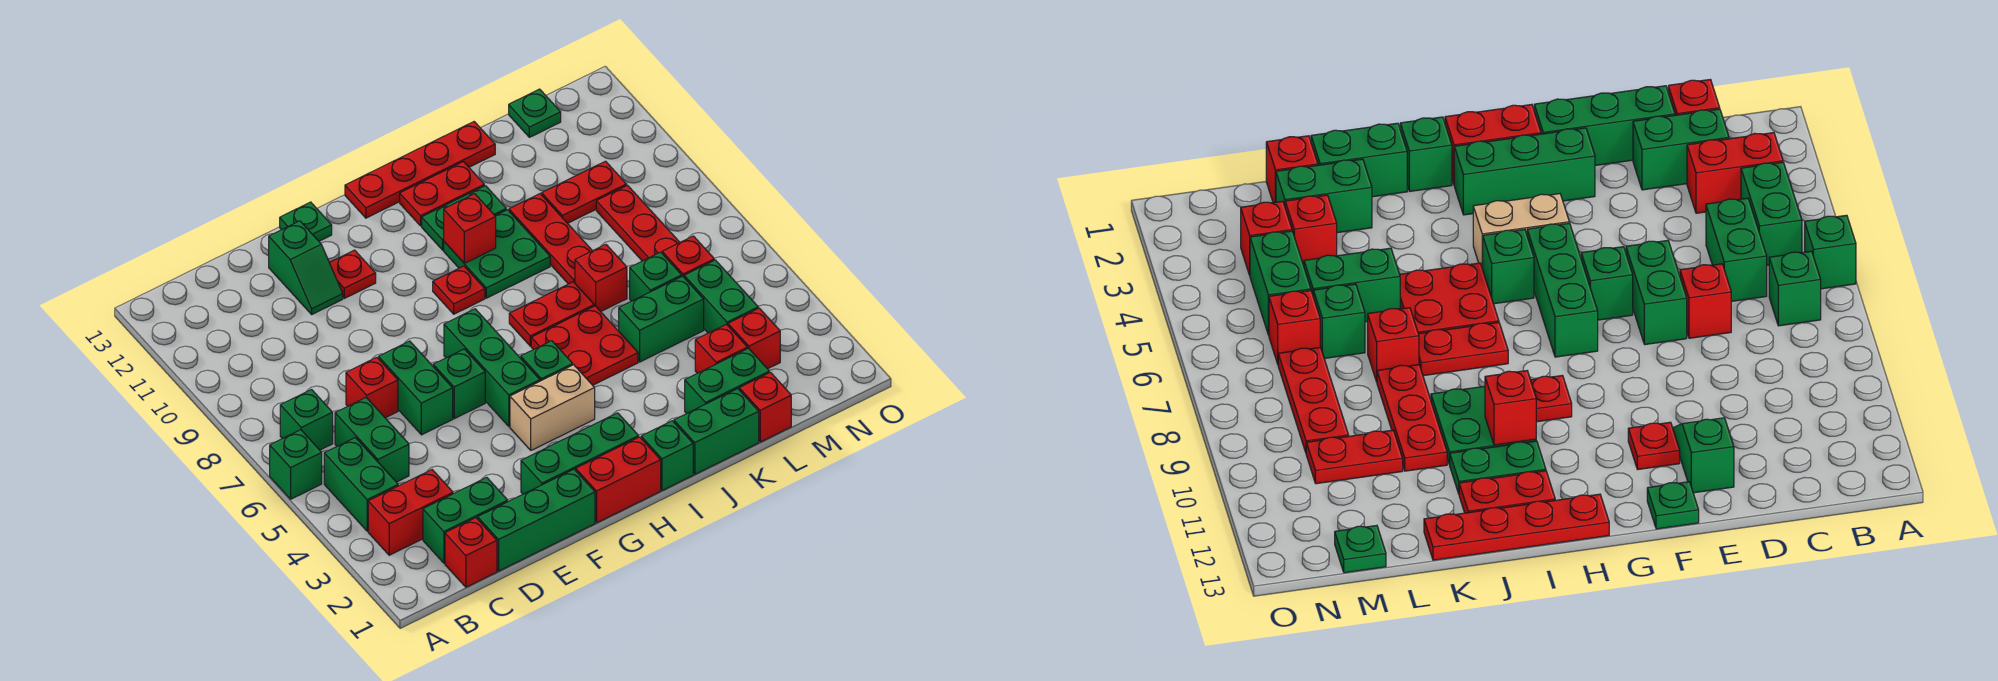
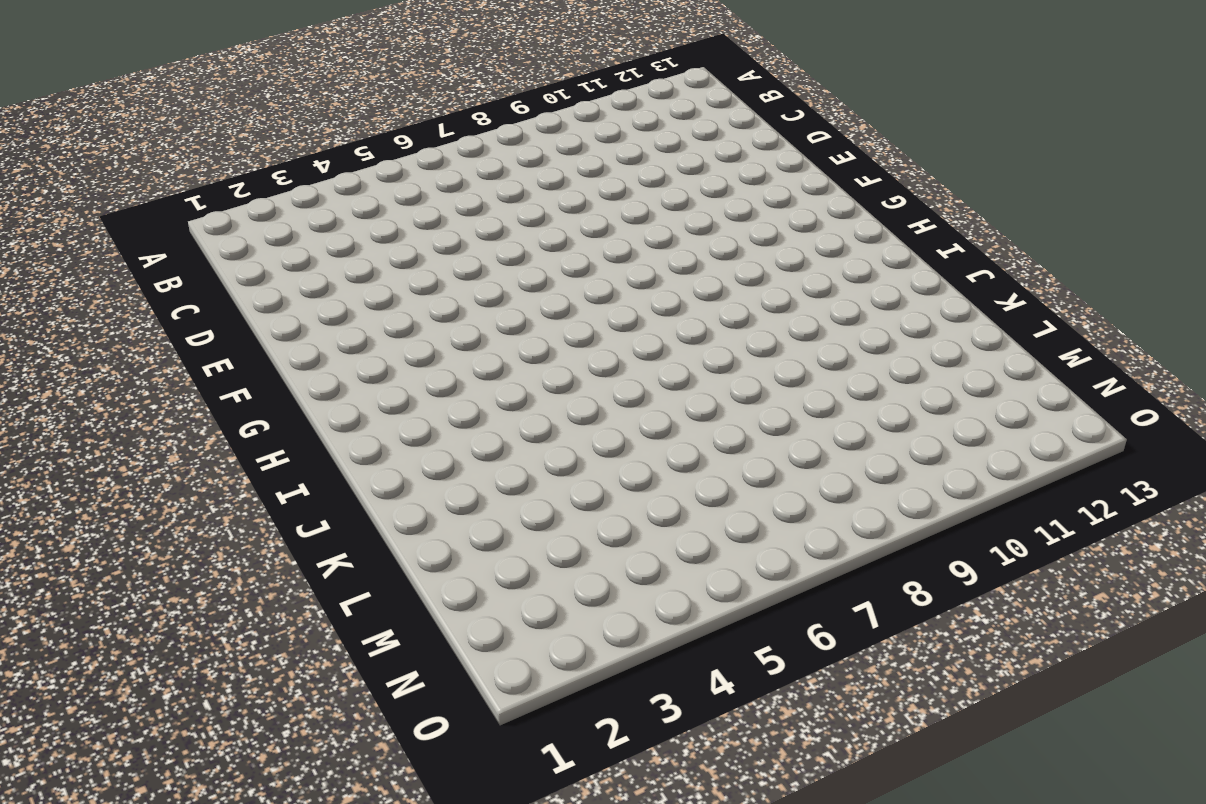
none -> green 1x1 brick [270,430,322,499]
none -> red 1x2 brick [368,470,453,555]
none -> green 1x2 brick [324,438,398,531]
none -> green 1x1 brick [280,390,333,450]

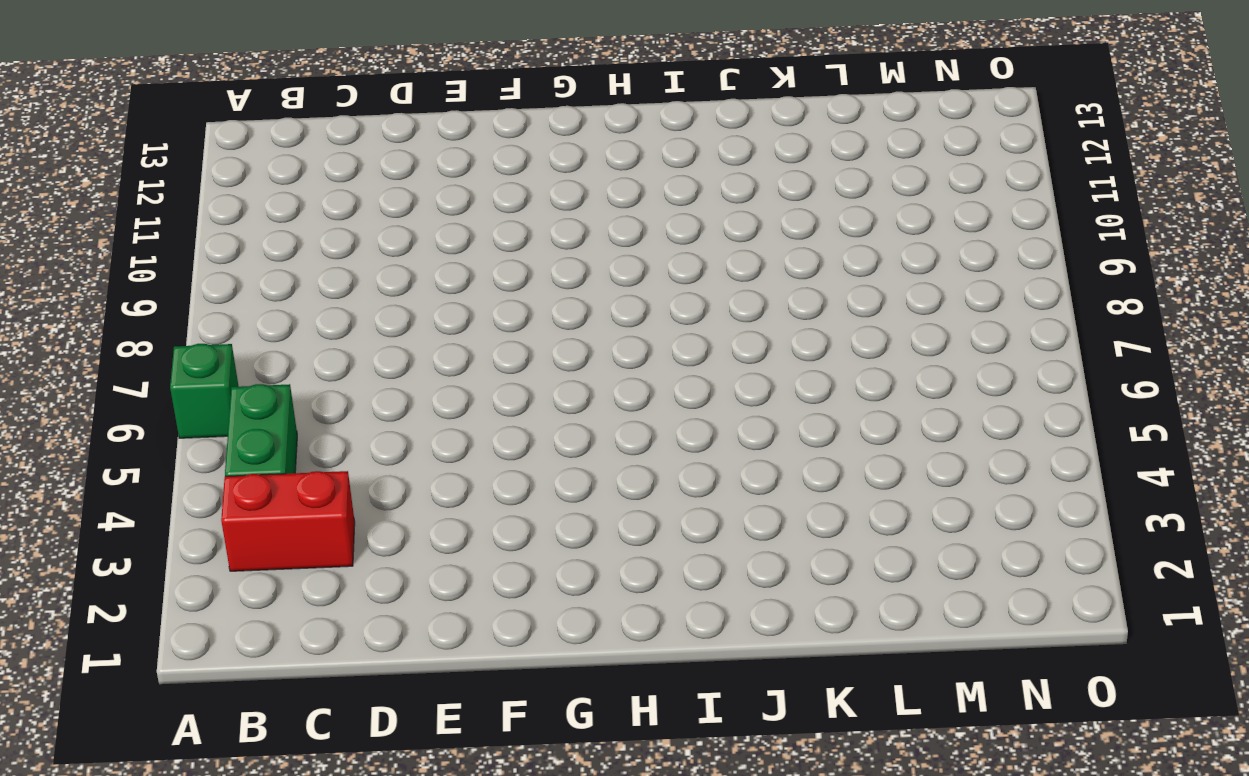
none -> green 1x1 brick [280,390,333,450]
none -> red 1x1 brick [445,518,497,587]
none -> green 1x2 brick [423,477,508,563]
none -> green 1x2 brick [335,398,409,482]

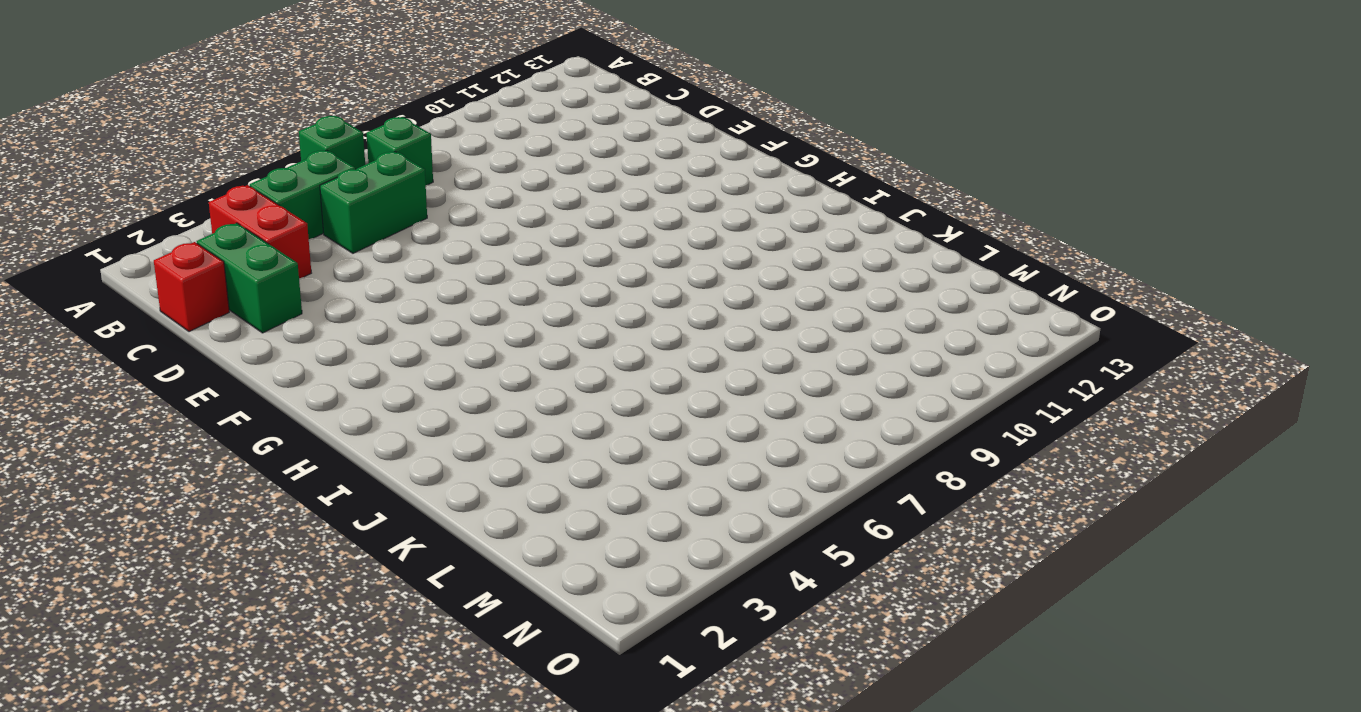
none -> green 1x3 brick [478,469,595,571]
none -> red 1x1 brick [346,357,398,418]
none -> green 1x2 brick [379,341,453,435]
none -> green 1x2 slope [269,221,343,314]

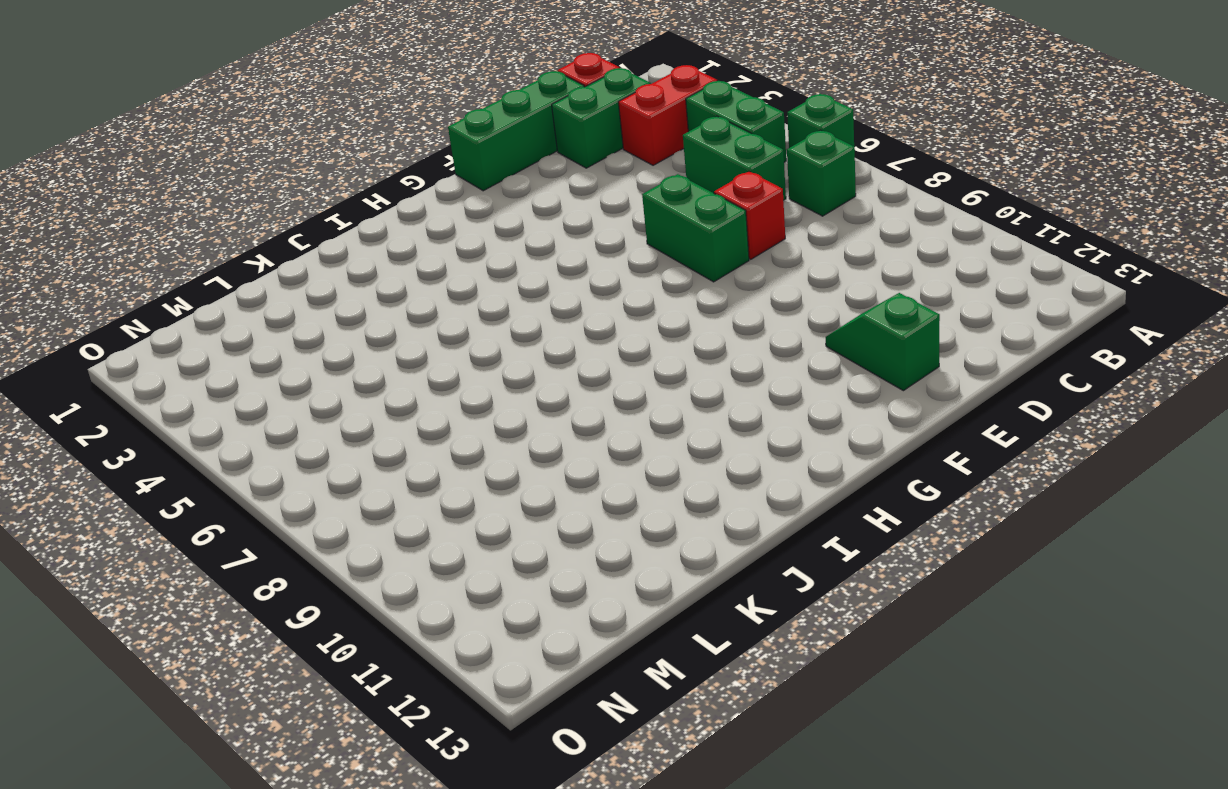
none -> green 1x3 brick [521,413,639,494]
none -> green 1x1 brick [433,349,485,419]
none -> red 1x1 plate [329,250,376,298]
none -> green 1x1 plate [280,202,332,241]

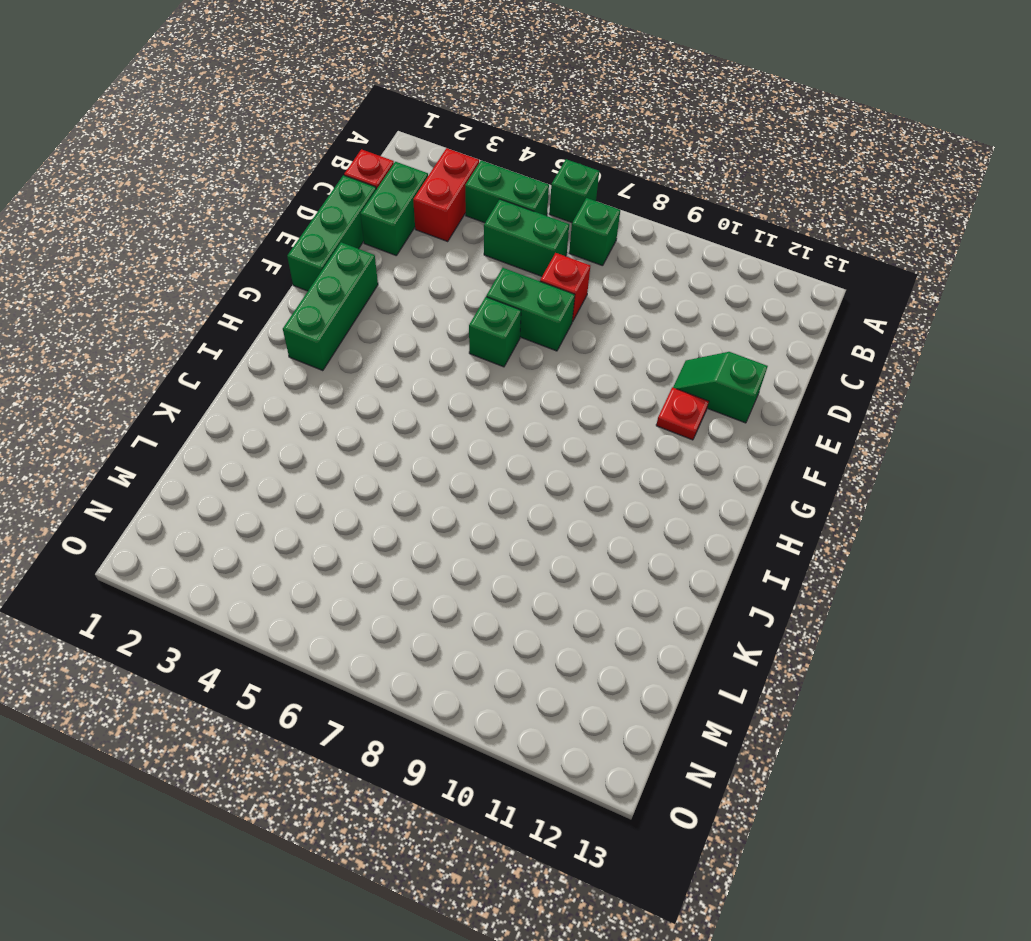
none -> green 1x1 plate [280,202,332,241]
none -> red 1x2 brick [576,437,661,523]
none -> tan 1x2 brick [510,365,595,450]
none -> green 1x3 brick [444,309,540,426]

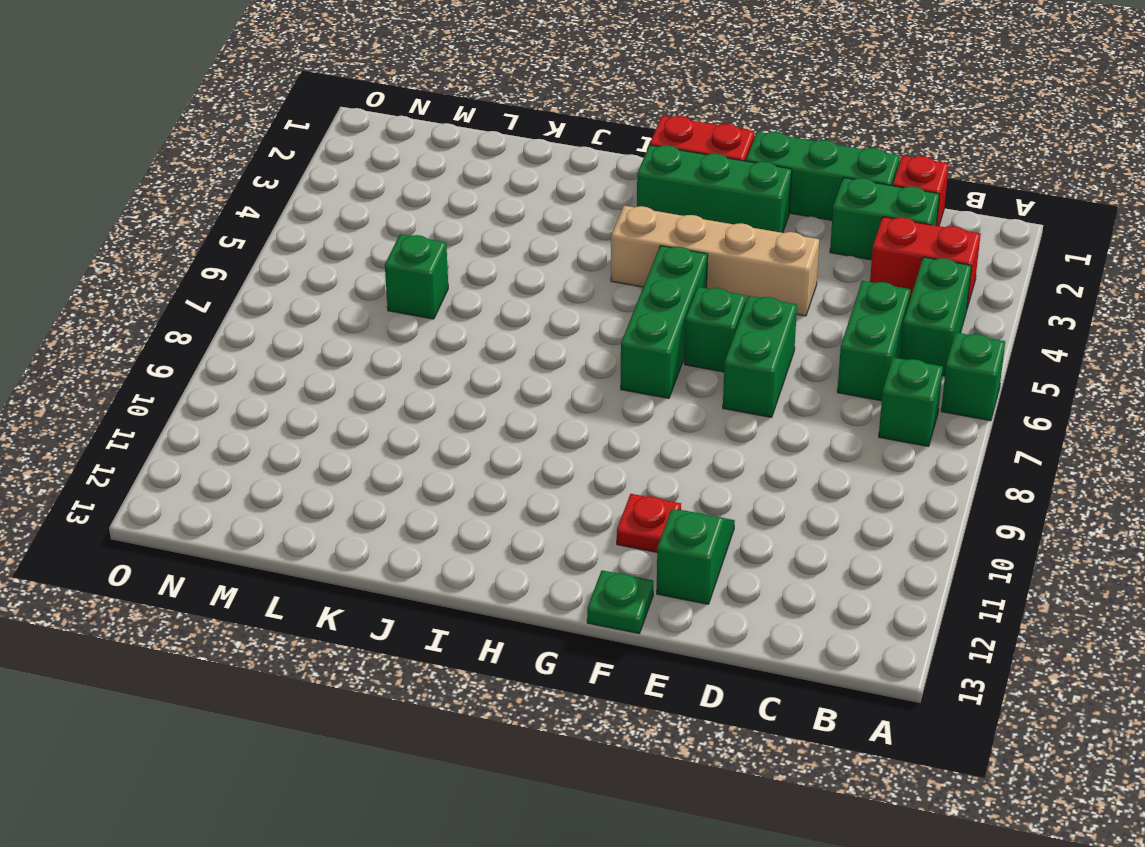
tan 1x4 brick [611,206,819,316] -> tan 1x2 brick [510,365,595,450]
none -> red 1x1 brick [346,357,398,418]
none -> green 1x1 brick [521,341,573,381]
none -> red 1x1 plate [433,266,485,314]
none -> red 1x4 plate [345,122,495,218]

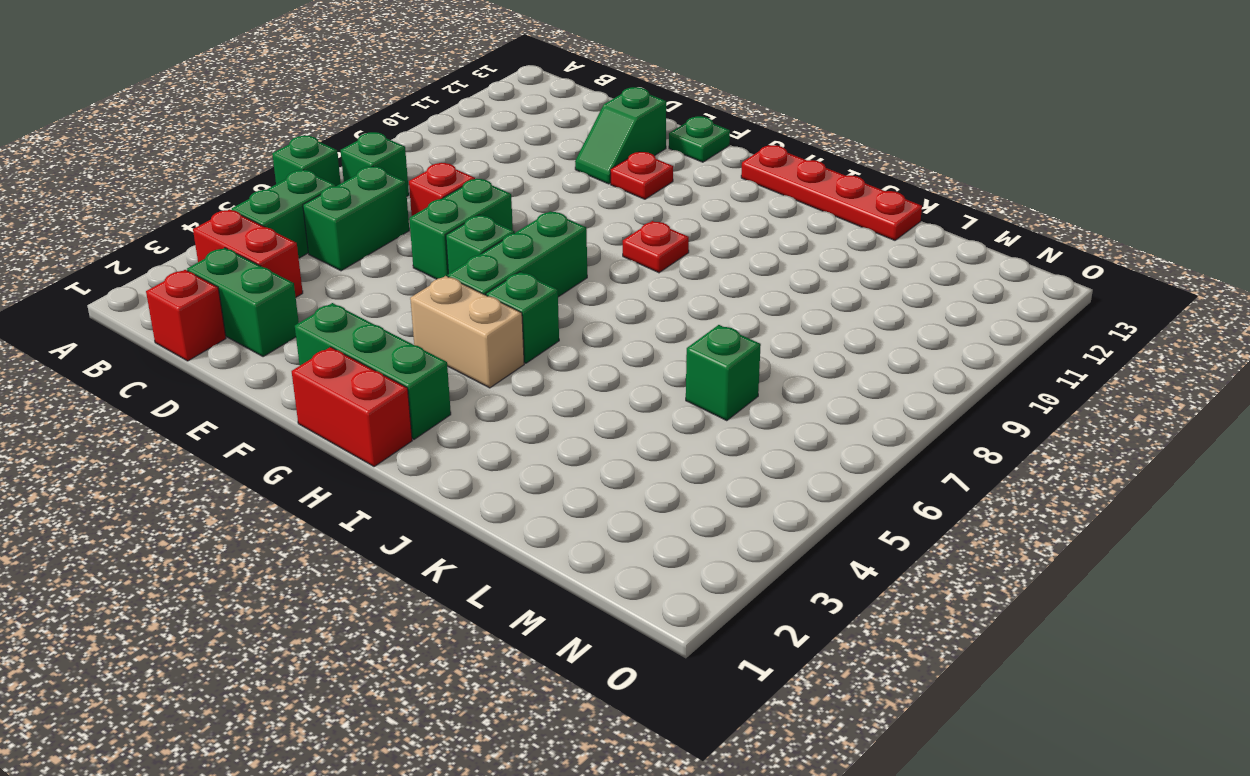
none -> green 1x3 brick [478,469,595,571]
none -> green 1x1 brick [641,421,693,490]
none -> red 2x2 plate [531,306,638,385]
none -> red 1x2 plate [509,282,594,346]

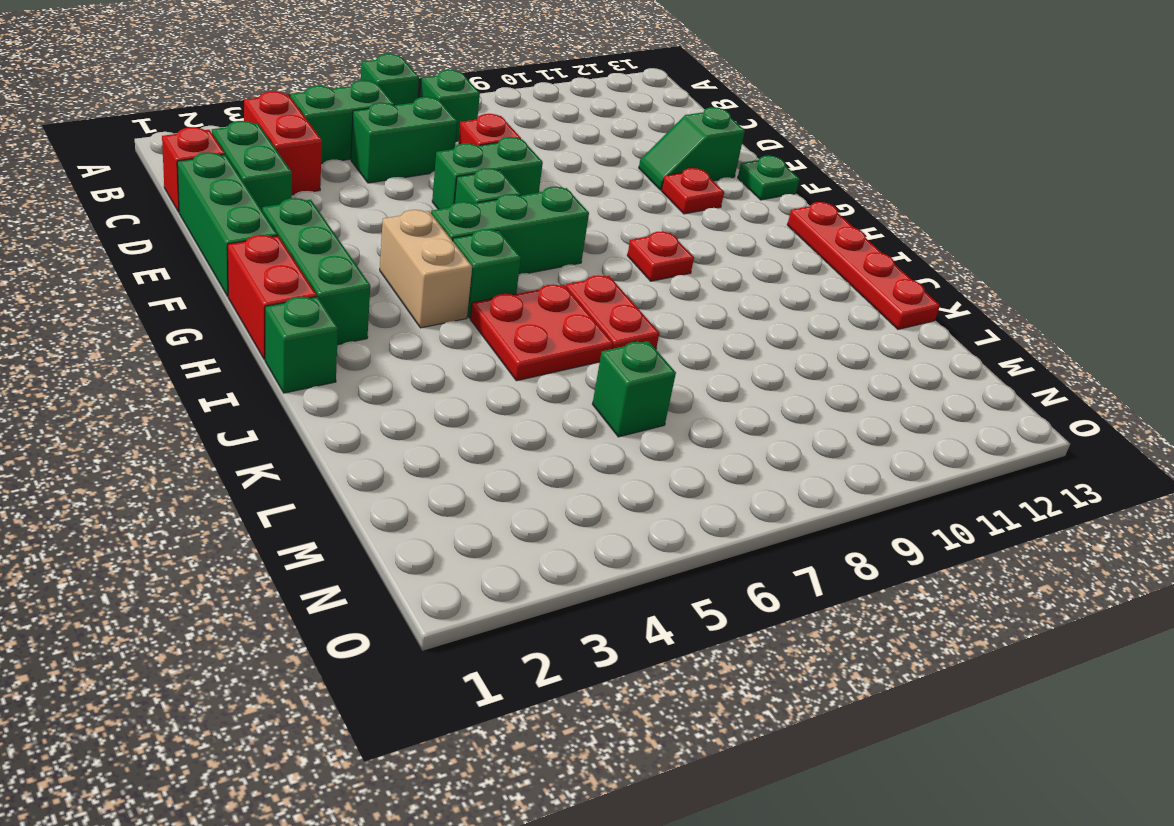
none -> green 2x2 plate [444,210,550,298]
none -> green 1x2 plate [422,186,506,250]
none -> red 1x2 plate [400,162,484,226]
none -> green 1x2 brick [674,389,759,474]

